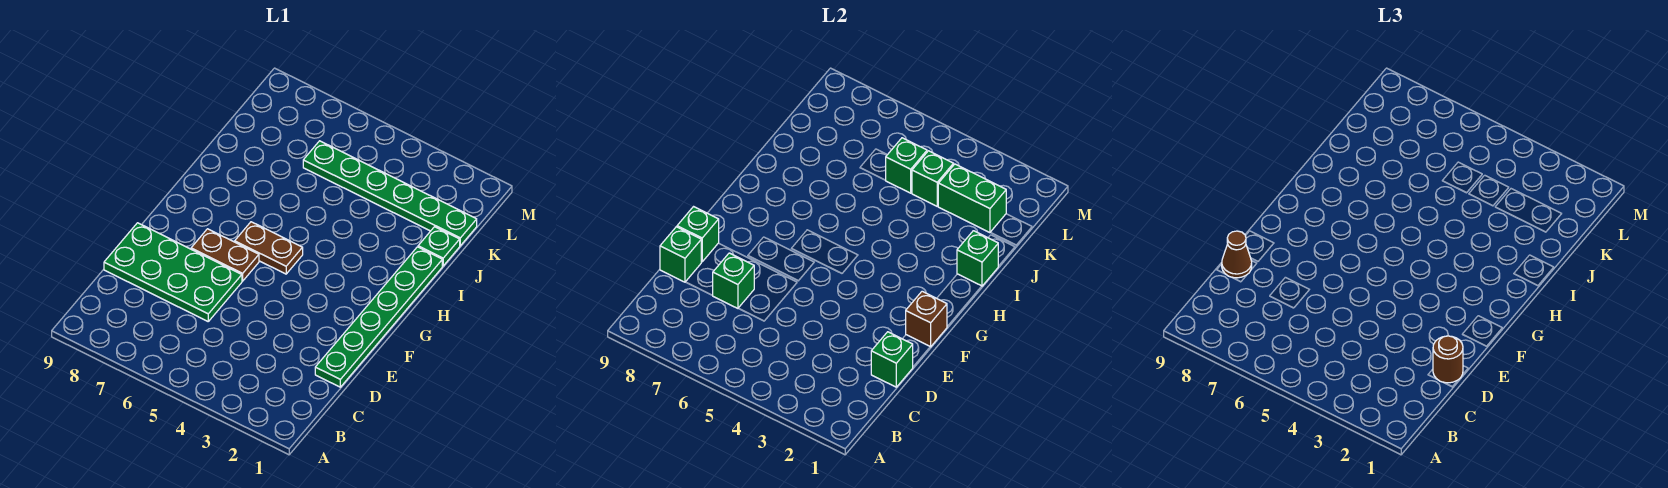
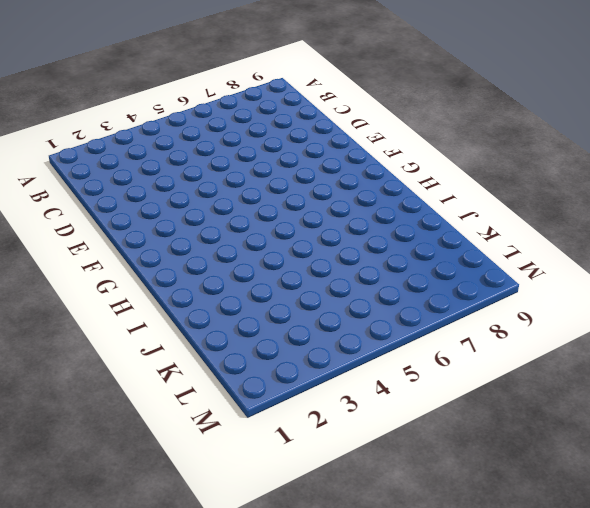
none -> green 1x6 plate [315,247,442,387]
none -> green 2x4 plate [104,223,242,321]
none -> brown 1x2 plate [191,229,259,281]

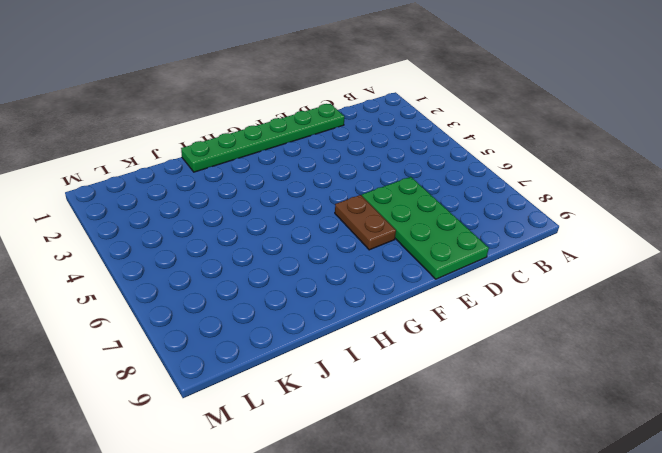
none -> brown 1x2 plate [235,222,303,274]
none -> green 1x1 plate [418,227,460,266]
none -> green 1x6 plate [303,141,477,246]

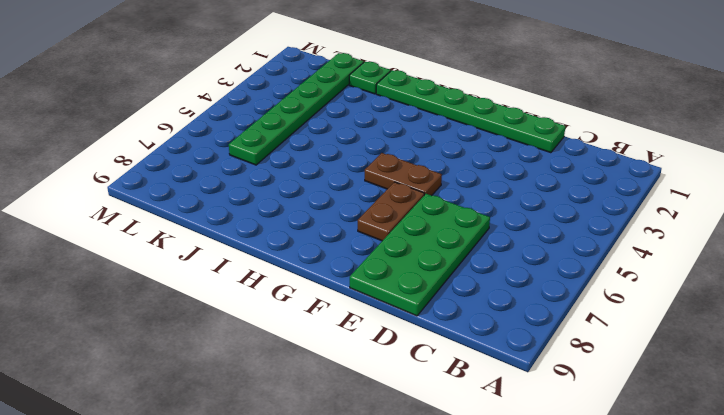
brown 1x2 plate [365,153,442,196] -> brown 1x2 plate turned to [235,222,303,274]
none -> green 1x1 brick [871,332,913,387]
none -> green 1x1 brick [712,253,754,308]
none -> green 1x1 brick [660,227,701,282]

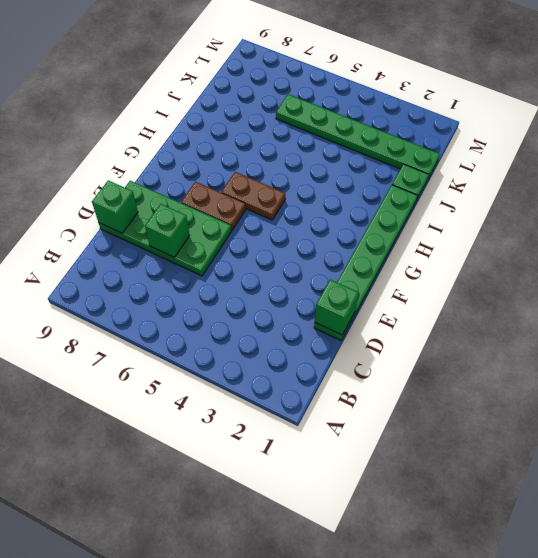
none -> green 1x1 brick [677,207,719,262]
none -> brown 1x1 brick [906,291,947,347]
none -> green 1x1 brick [957,231,998,286]

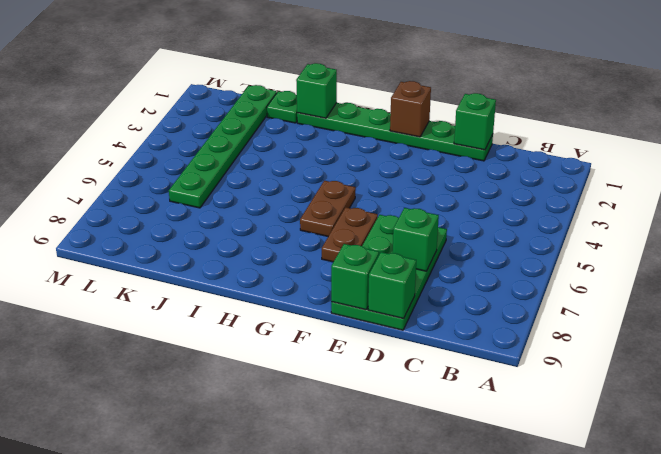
none -> green 1x2 brick [938,164,1006,233]
none -> green 1x1 brick [912,151,954,206]
none -> green 1x1 brick [886,138,927,193]

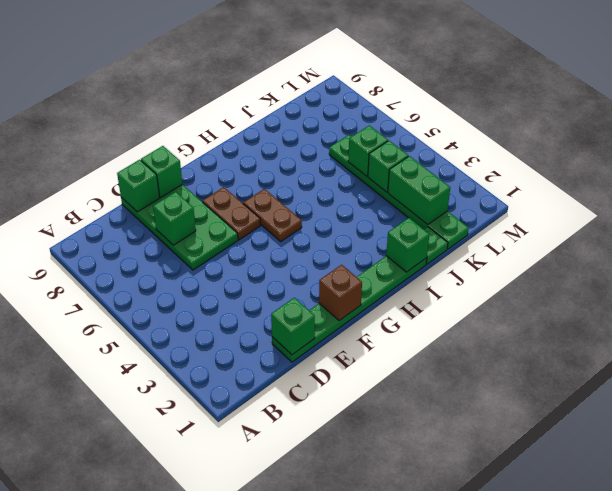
none -> brown 1x1 round brick [1433,336,1463,383]
none -> brown 1x1 cone [1222,231,1252,278]

